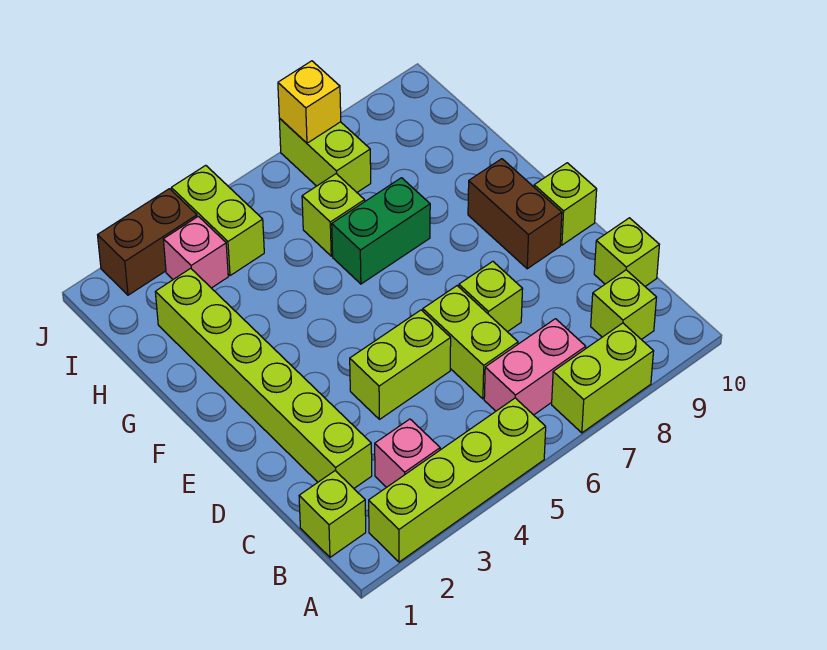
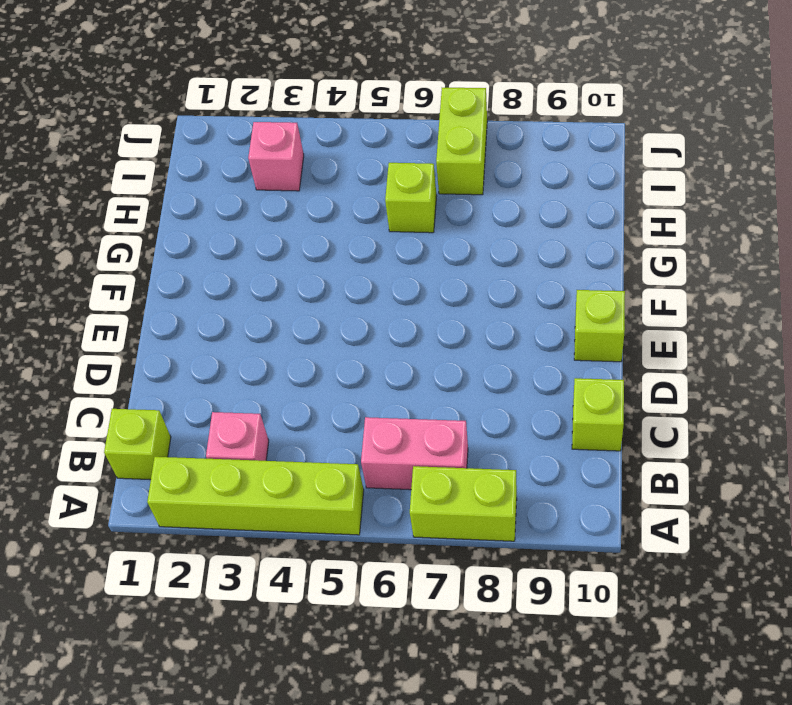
none -> lime 1x1 brick [591,270,657,340]
none -> lime 1x6 brick [155,268,372,488]
none -> lime 1x2 brick [423,286,518,399]

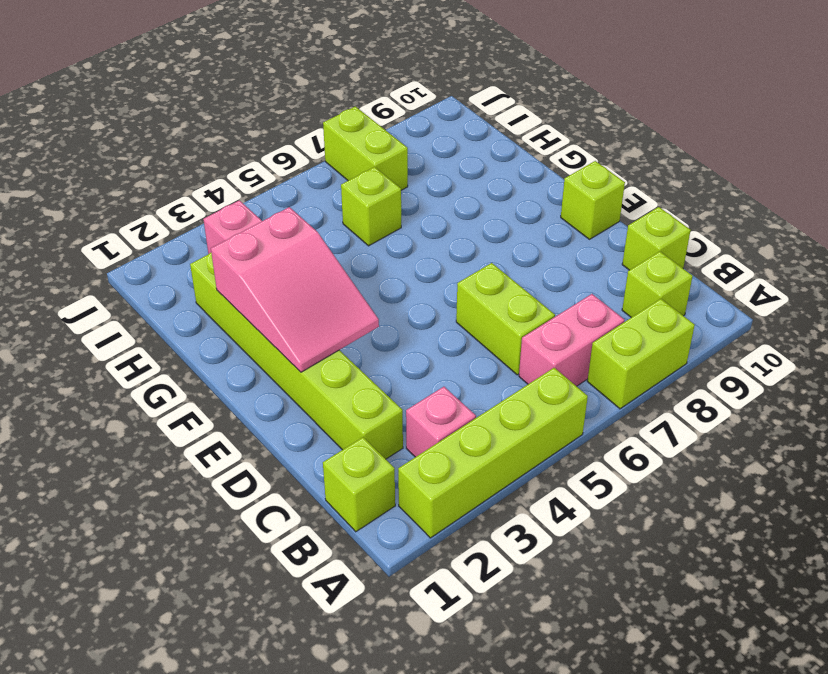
pink 2x3 slope [211,207,379,372] -> none
none -> lime 1x2 brick [350,310,451,419]
none -> lime 1x1 brick [459,261,522,332]
none -> brown 1x2 brick [468,159,562,269]

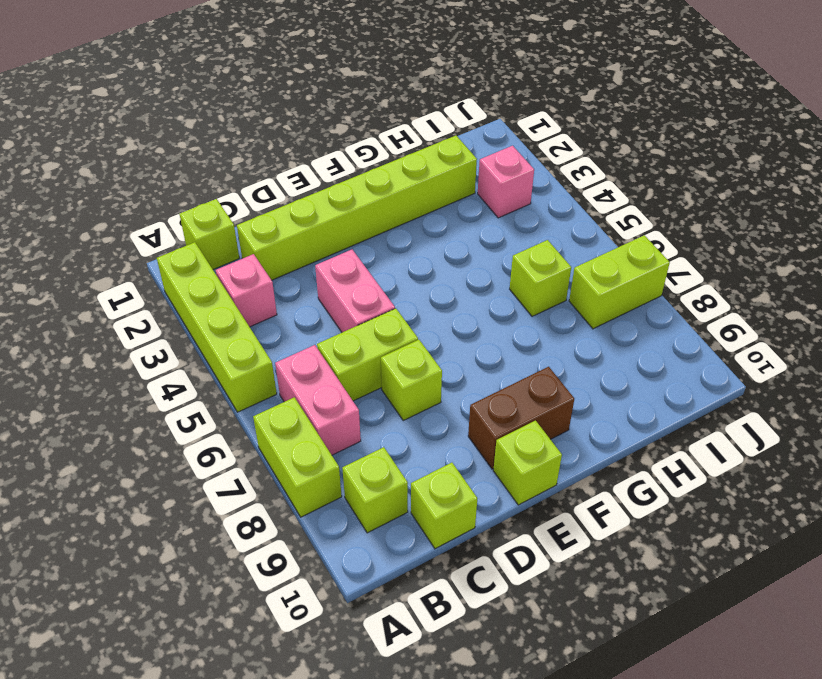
pink 1x2 brick [315,249,395,332] -> lime 1x2 brick [350,310,451,419]
none -> green 1x2 brick [332,178,430,284]
none -> lime 1x2 brick [171,165,264,276]
none -> brown 1x2 brick [98,189,197,295]

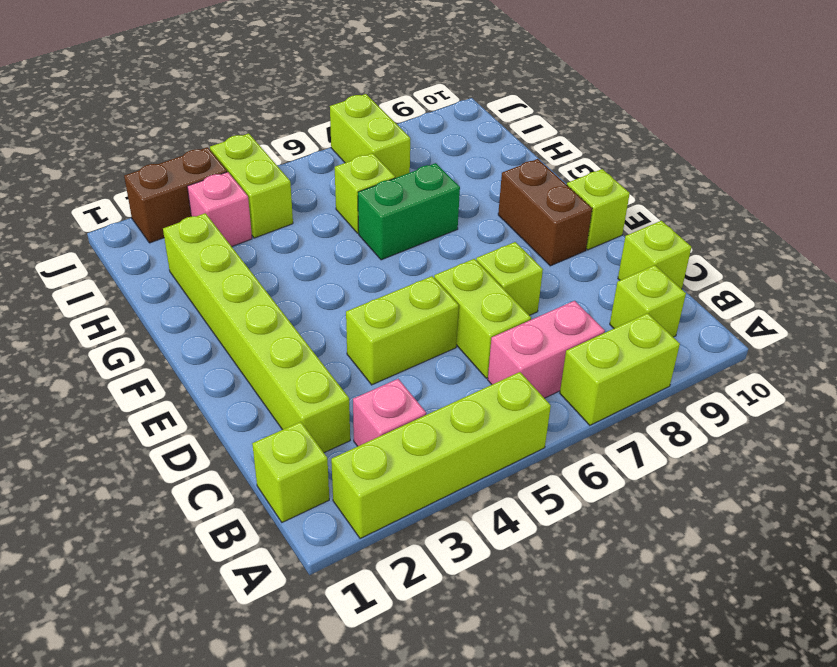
none -> yellow 1x1 brick [278,61,341,143]

